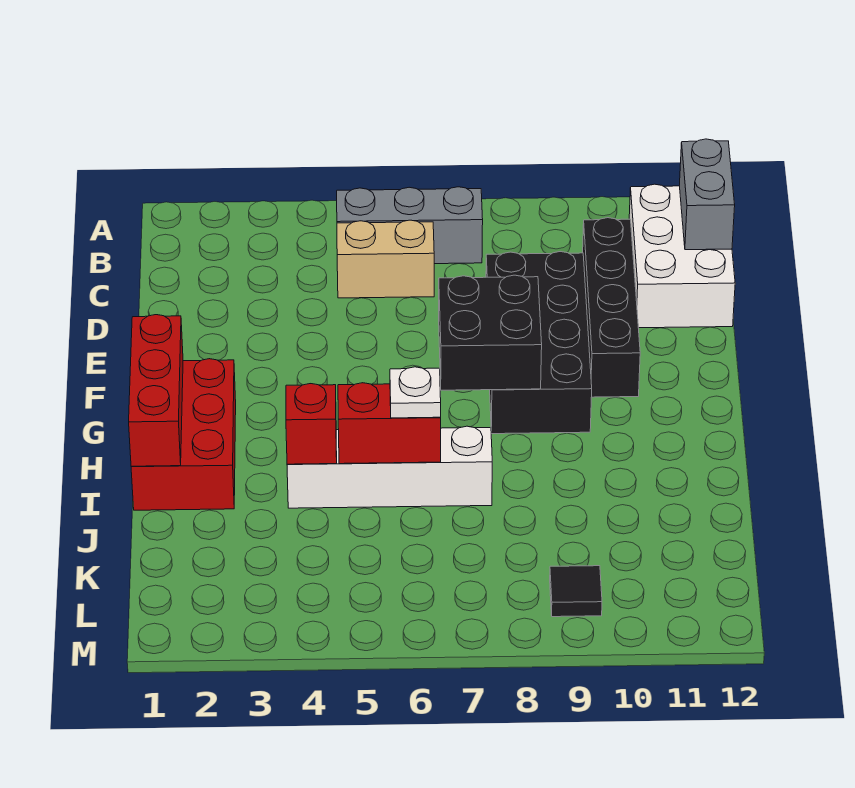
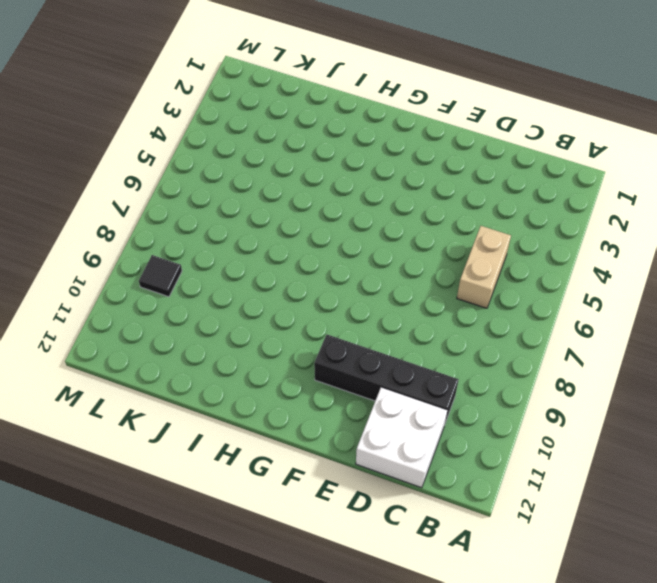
white 2x2 brick [356,387,447,488] -> white 2x3 brick [629,184,735,328]
none -> grey 1x3 brick [337,187,483,264]
none -> black 2x4 brick [486,252,592,434]
none -> red 2x3 brick [131,359,236,510]

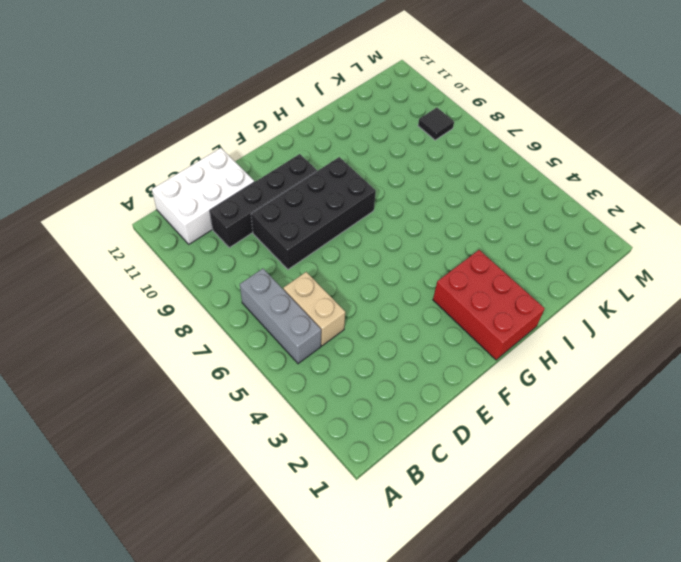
red 2x3 brick [433,250,545,360] -> red 2x3 brick turned to [131,359,236,510]
none -> white 1x4 brick [287,426,492,508]
none -> grey 1x2 brick [679,139,735,250]
none -> black 2x2 brick [439,275,542,390]

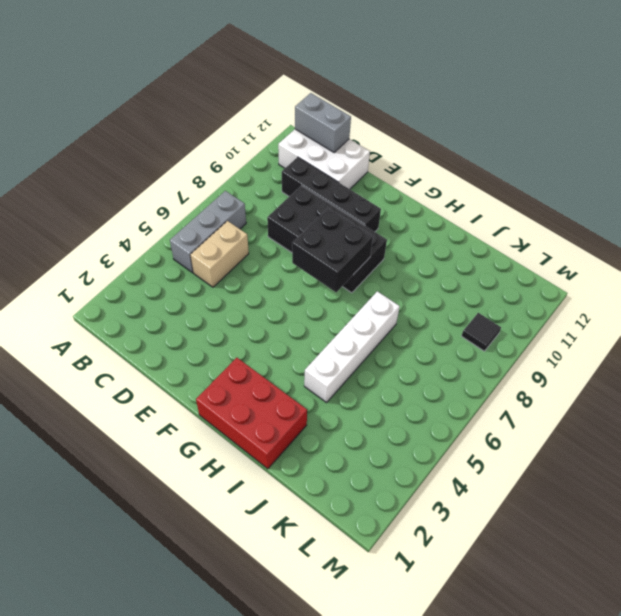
none -> red 1x3 brick [129,315,183,466]
none -> red 1x1 brick [286,384,337,464]
none -> red 1x2 brick [338,383,441,464]

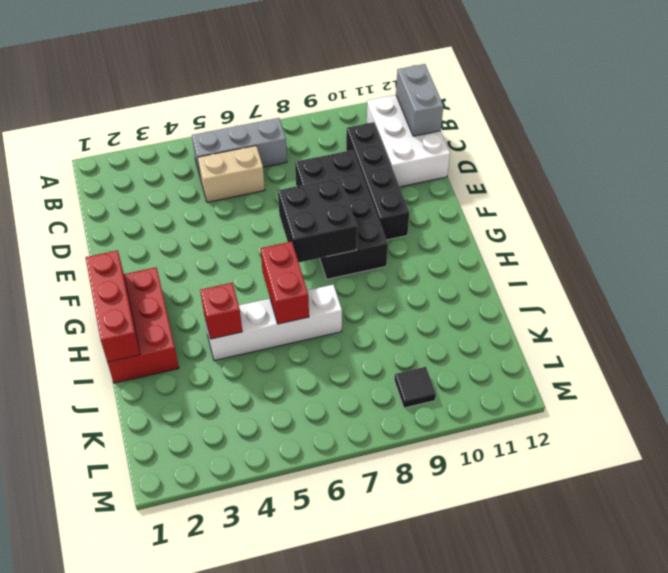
red 1x2 brick [261,241,309,324] -> red 1x2 brick turned to [338,383,441,464]
none -> white 1x1 plate [390,367,441,418]

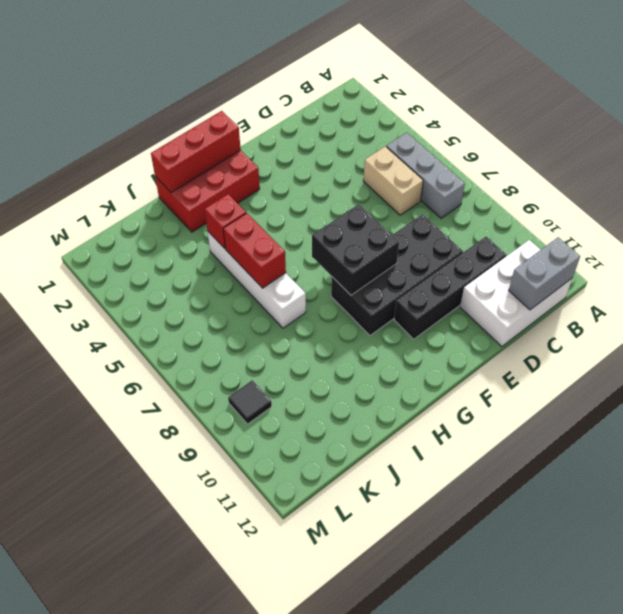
none -> white 1x1 plate [390,367,441,418]

